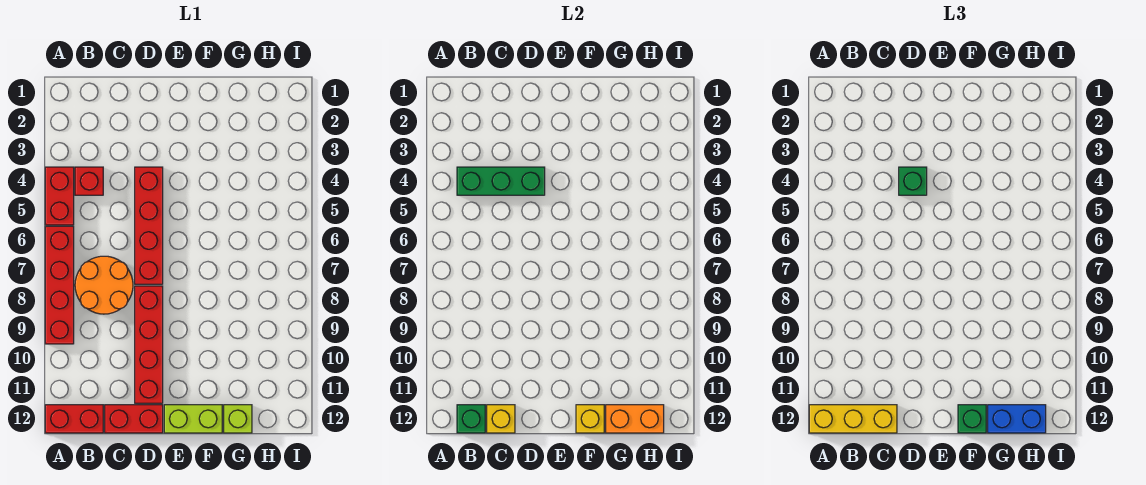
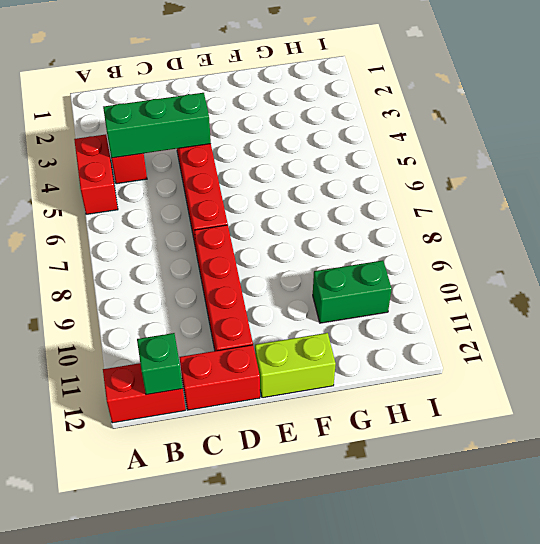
green 1x2 brick [313,260,392,323] -> none
none -> red 1x4 brick [45,226,74,344]
none -> orange 2x2 round brick [75,256,133,314]
none -> lime 1x1 brick [224,405,252,433]

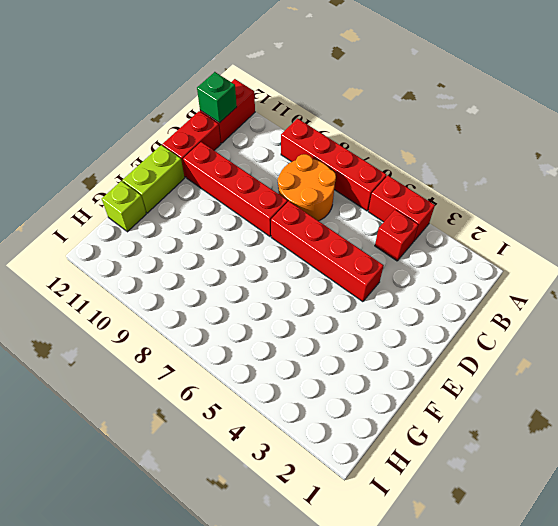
none -> green 1x3 brick [457,167,545,195]
none -> yellow 1x1 brick [487,405,515,433]
none -> yellow 1x1 brick [576,405,604,433]

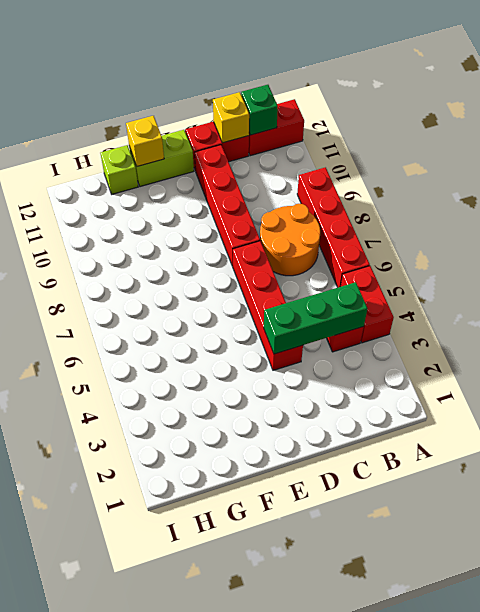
none -> orange 1x2 brick [606,405,664,433]
none -> yellow 1x3 brick [809,405,897,433]
none -> green 1x1 brick [899,167,927,195]

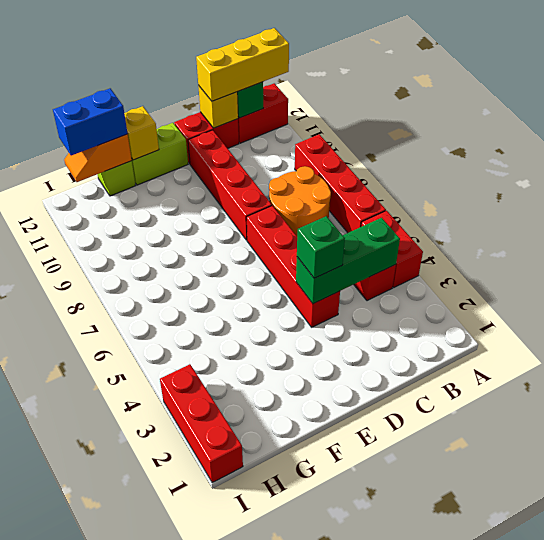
orange 1x2 slope [64,134,132,182] -> orange 1x2 brick [606,405,664,433]
red 1x3 brick [160,364,243,483] -> none
none -> green 1x1 brick [958,405,986,433]

